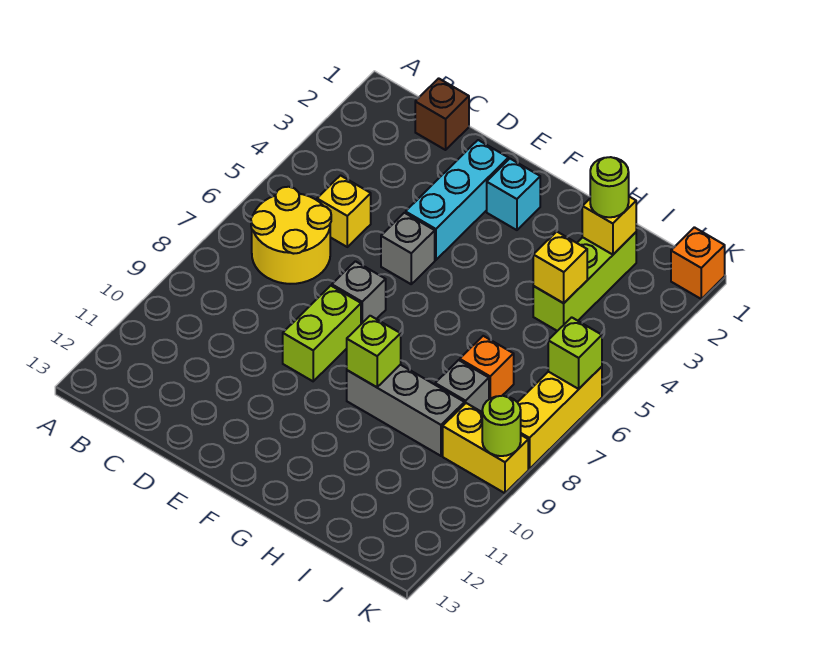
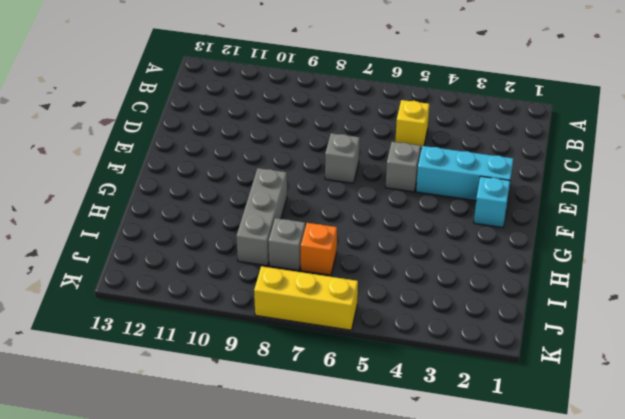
none -> yellow 2x2 round brick [251,187,331,284]
none -> brown 1x1 brick [415,78,469,150]
none -> lime 1x2 brick [283,286,361,381]

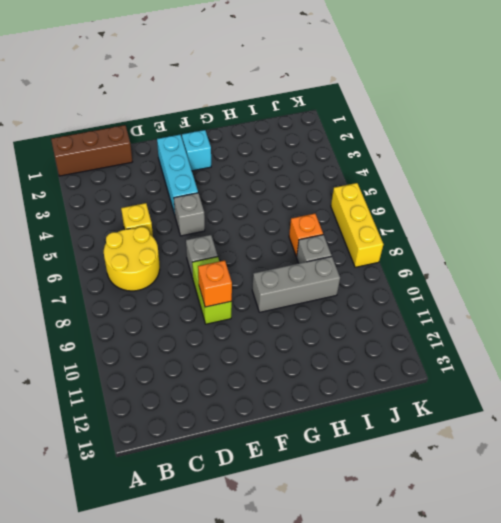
brown 1x3 brick [51,125,133,176] -> brown 1x1 brick [415,78,469,150]
orange 1x1 brick [198,260,232,307] -> orange 1x1 brick moved to [671,227,725,299]
none -> lime 1x3 brick [533,232,636,331]
none -> yellow 1x2 brick [443,403,528,493]
none -> lime 1x1 brick [347,316,401,387]

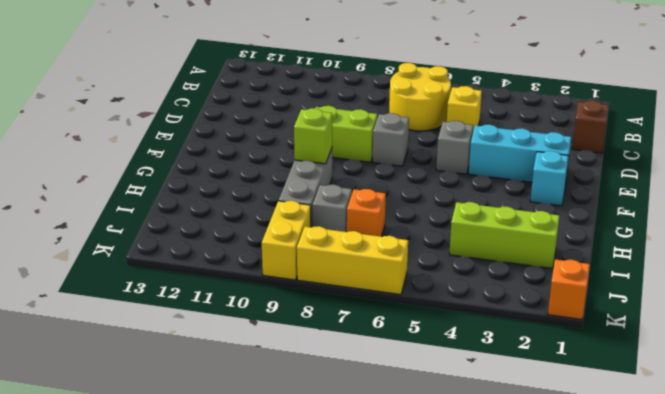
none -> yellow 1x1 brick [582,197,636,255]
none -> yellow 1x1 brick [533,232,587,303]
none -> lime 1x1 brick [548,317,602,389]

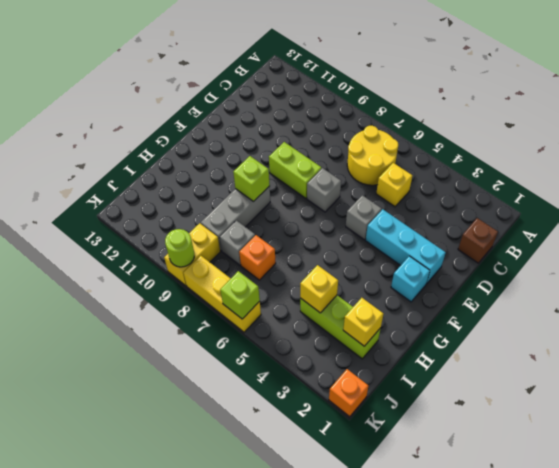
none -> lime 1x1 round brick [590,157,629,217]

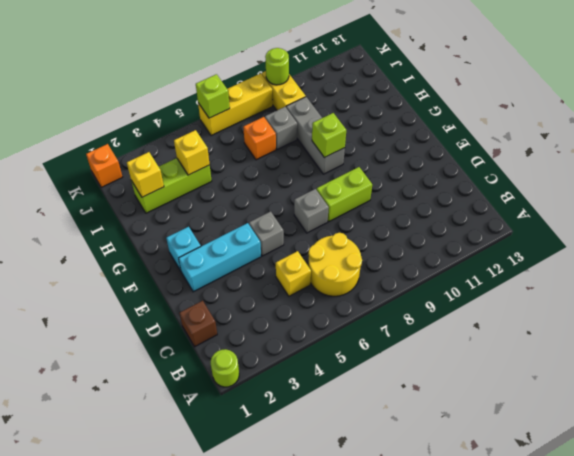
lime 1x1 round brick [211,349,239,387] -> lime 1x1 round brick moved to [590,157,629,217]

